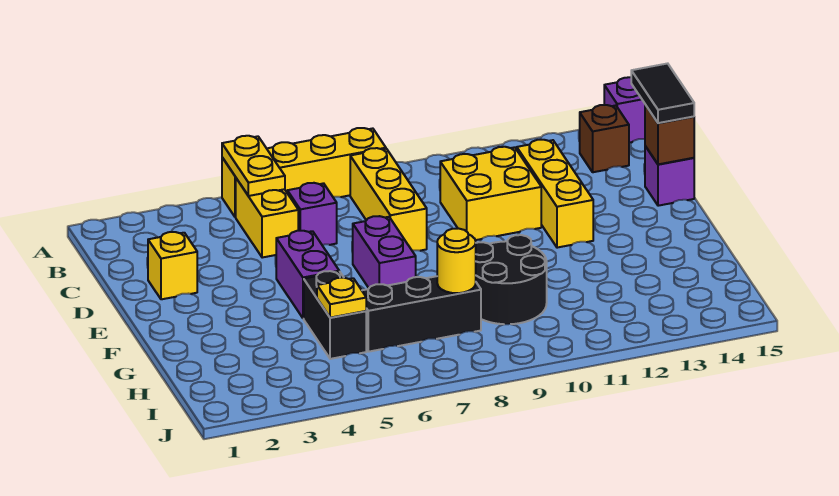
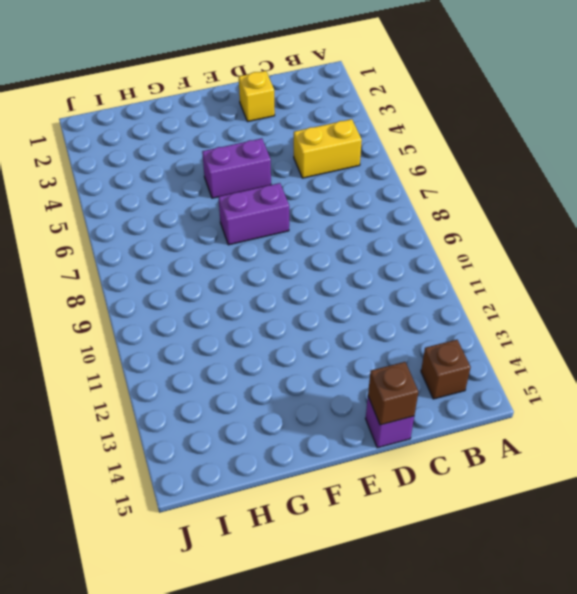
none -> yellow 1x4 brick [222,128,386,217]
none -> purple 1x1 brick [604,77,645,143]
none -> yellow 1x3 brick [350,148,427,251]

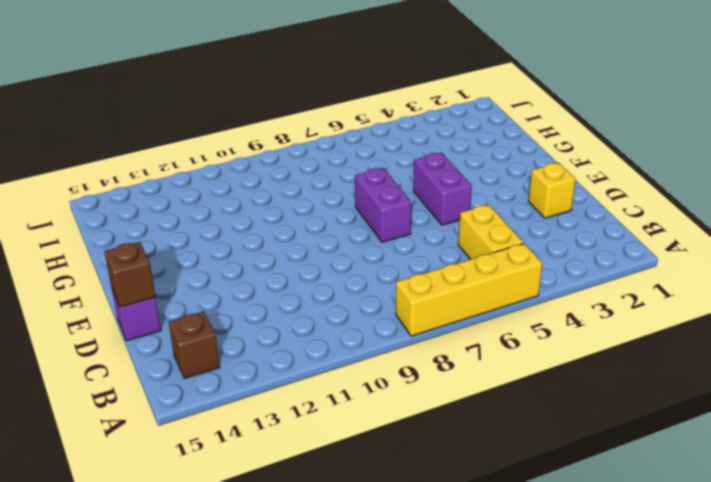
none -> purple 1x1 brick [604,77,645,143]
none -> yellow 1x3 brick [350,148,427,251]
none -> purple 1x1 brick [287,183,337,245]

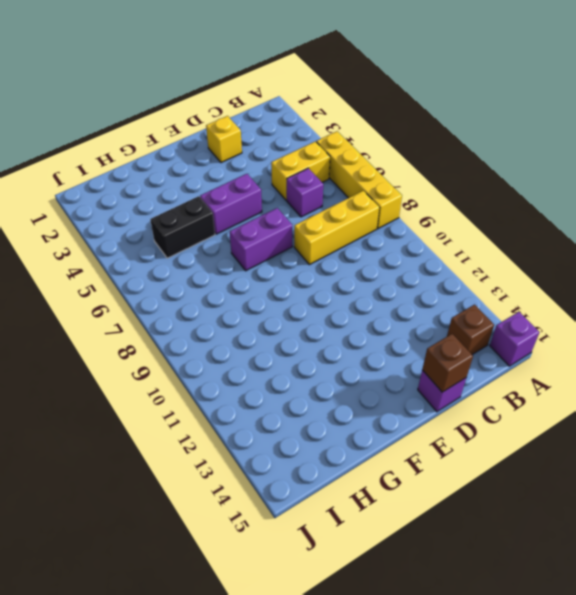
none -> yellow 2x2 brick [440,147,541,240]
none -> yellow 1x3 brick [517,139,593,248]
none -> black 2x2 round brick [476,235,547,324]

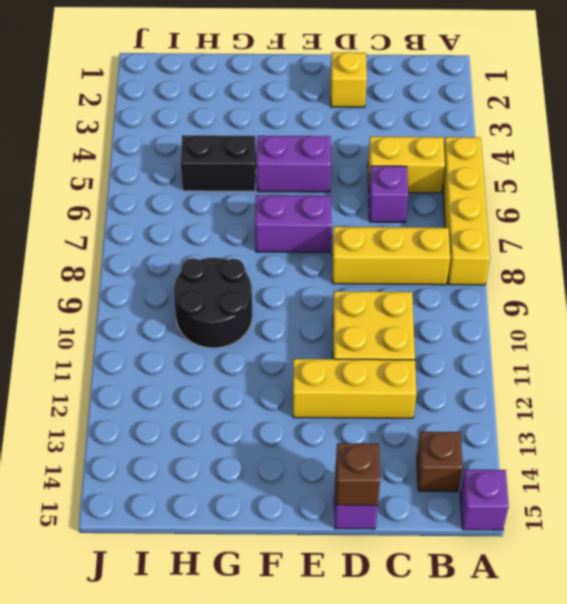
none -> black 1x3 brick [362,276,481,352]
none -> yellow 1x2 plate [222,136,285,196]
none -> yellow 1x1 plate [317,278,366,318]

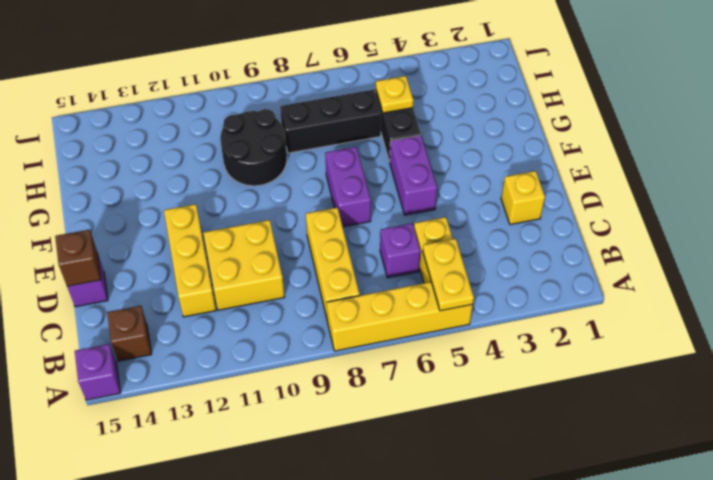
none -> yellow 1x1 round brick [437,228,476,293]
none -> black 1x2 tile [631,63,694,123]

